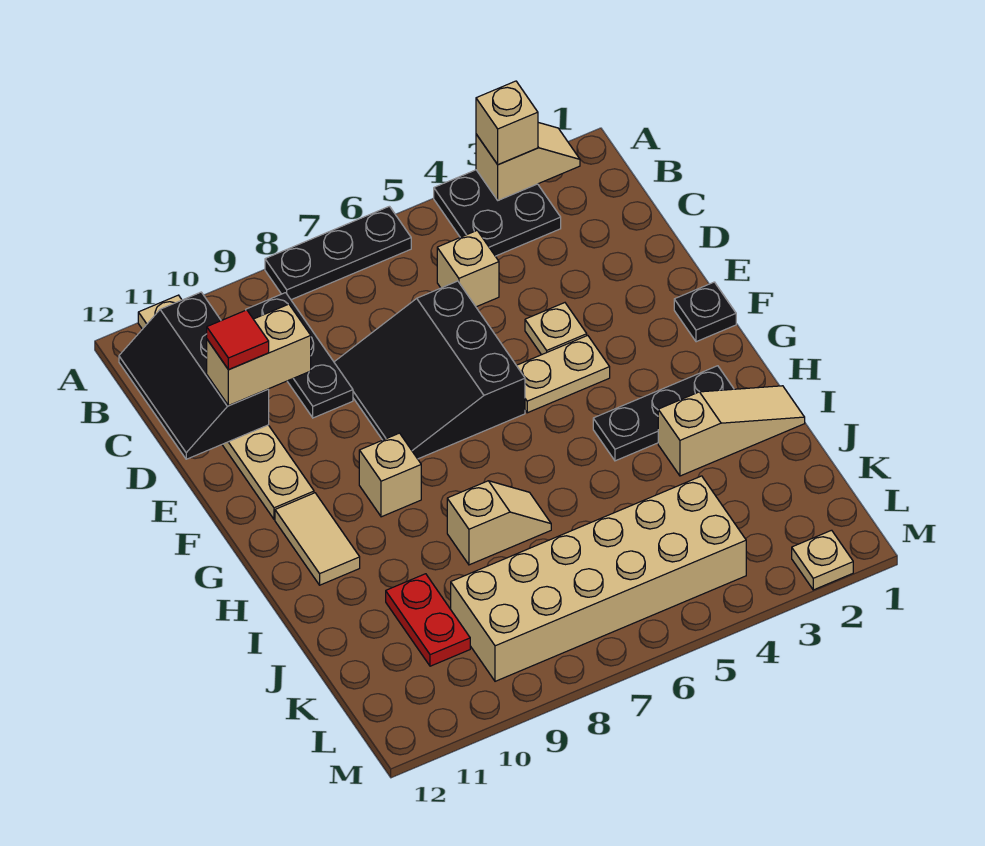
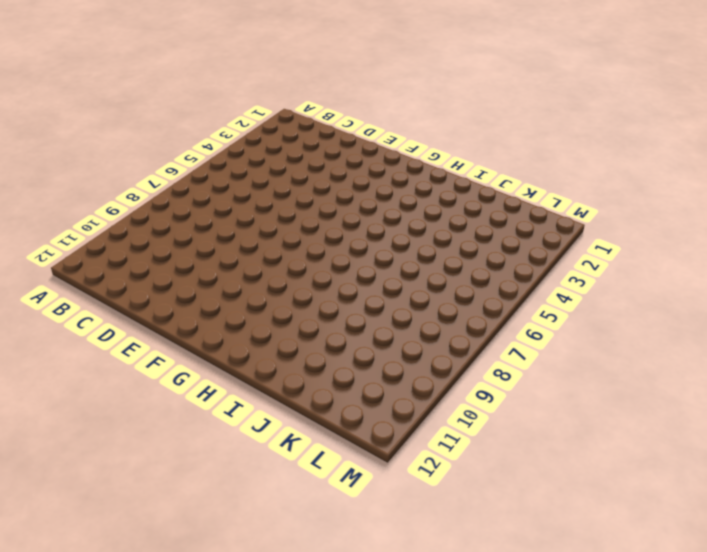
none -> black 2x2 plate [434,170,561,256]
none -> black 1x3 plate [265,206,411,300]
none -> tan 1x6 plate [138,295,314,519]

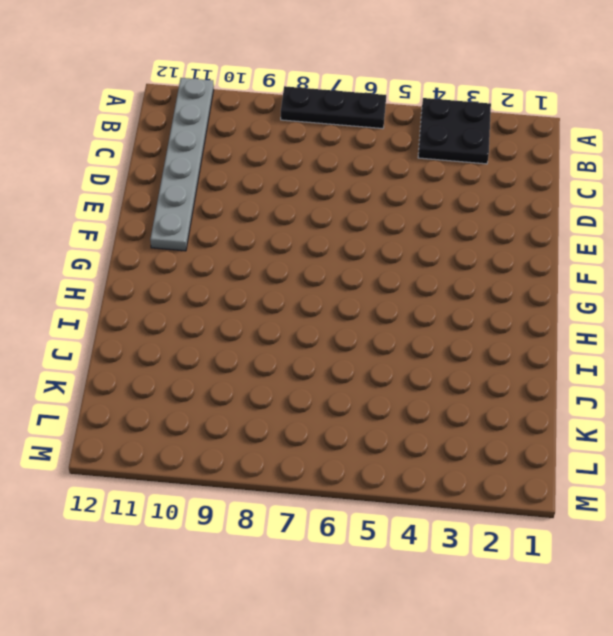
grey 1x6 plate [150,78,214,251] -> tan 1x6 plate [138,295,314,519]
none -> black 1x3 plate [246,293,353,418]
none -> tan 1x1 brick [437,231,499,307]
none -> black 3x3 slope [334,281,525,459]

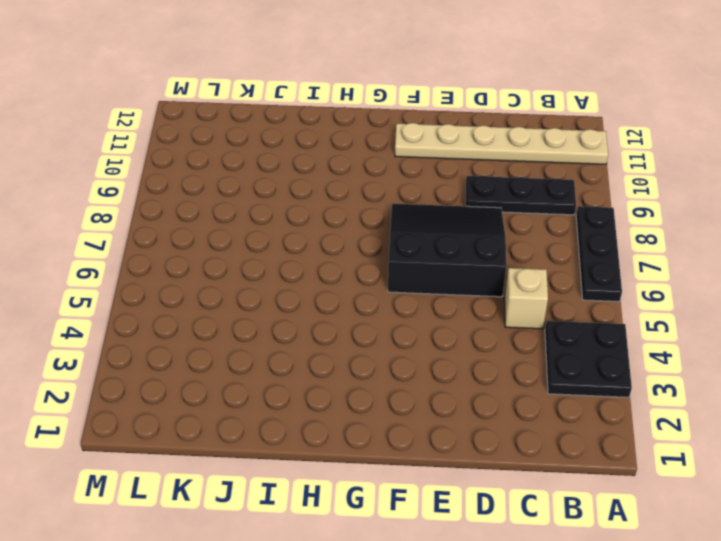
none -> tan 1x1 plate [525,303,587,355]
none -> black 1x1 plate [674,282,736,342]
none -> tan 1x2 plate [516,335,610,413]

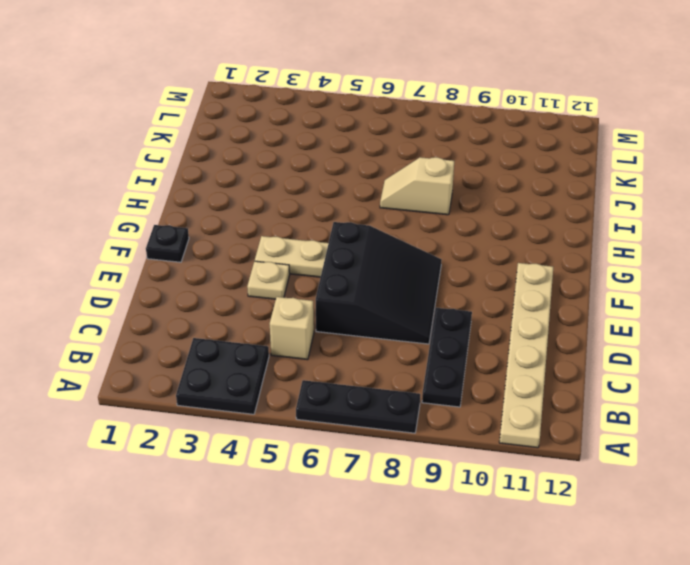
none -> tan 1x1 brick [359,433,421,517]
none -> tan 1x2 tile [275,493,360,585]
none -> black 1x3 plate [593,366,734,461]

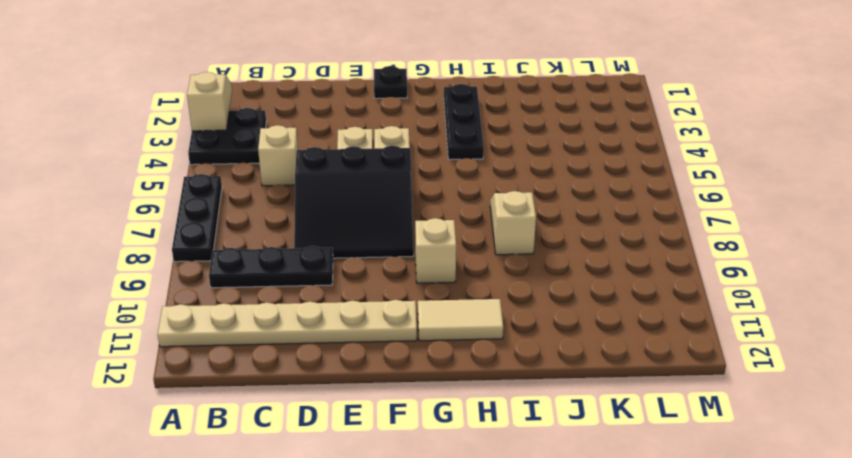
none -> tan 1x3 slope [658,386,805,476]
none -> red 1x2 plate [386,574,470,666]
none -> tan 2x6 brick [451,476,746,681]

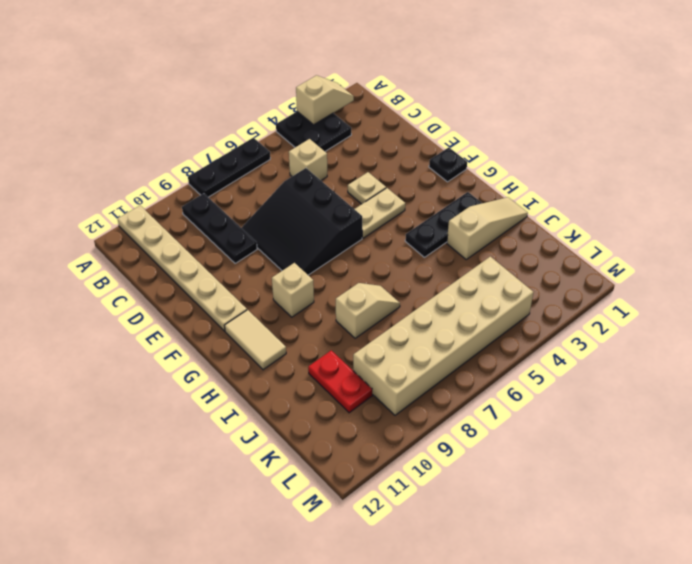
none -> tan 1x1 plate [792,530,853,590]
none -> black 2x3 slope [119,292,269,459]
none -> tan 1x1 brick [476,81,538,165]

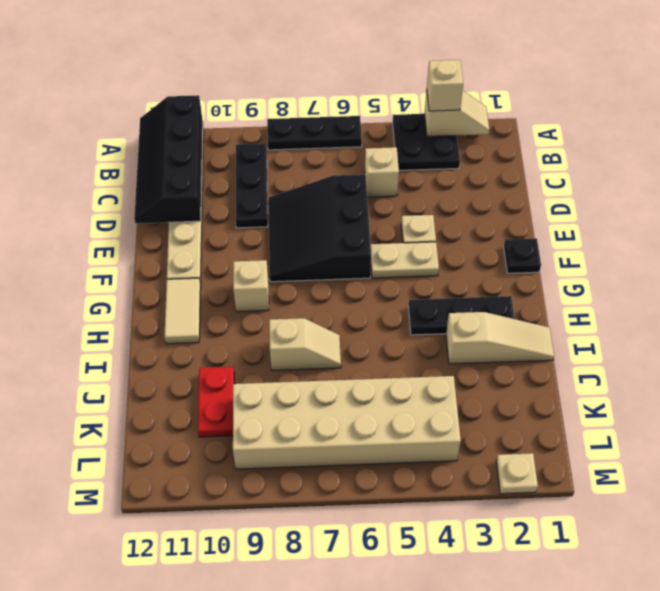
black 2x4 slope [134,95,203,223] -> black 2x3 slope [119,292,269,459]
none -> tan 1x2 brick [207,304,311,406]
none -> red 1x1 tile [207,310,269,370]

